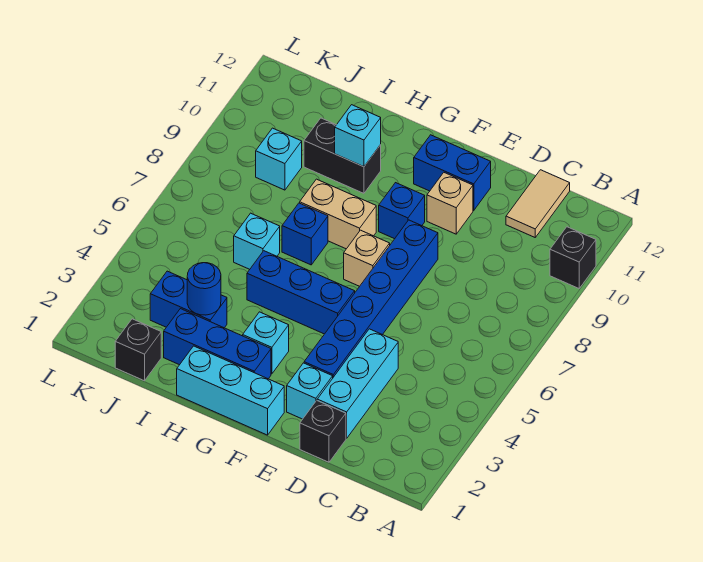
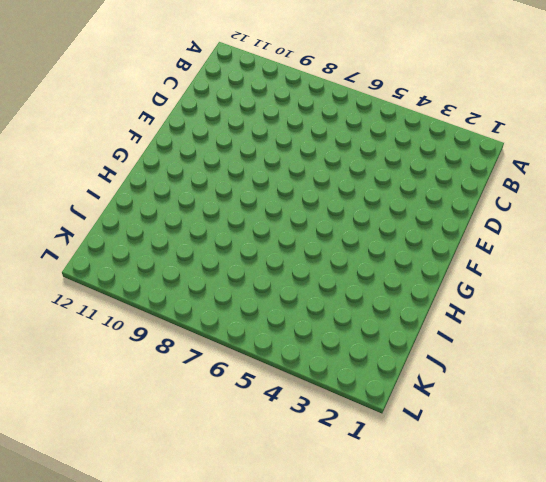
none -> black 1x1 brick [550,227,596,288]
none -> tan 1x2 tile [506,170,570,237]
none -> black 1x1 brick [300,400,346,462]

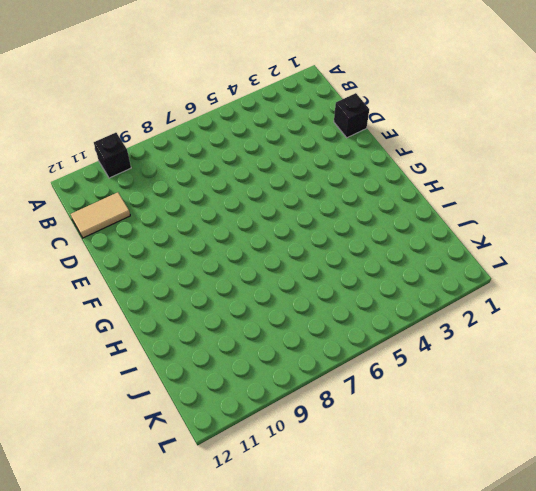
none -> cyan 1x3 brick [317,329,398,438]
none -> cyan 1x1 brick [287,363,333,419]
none -> blue 1x6 brick [304,220,438,377]

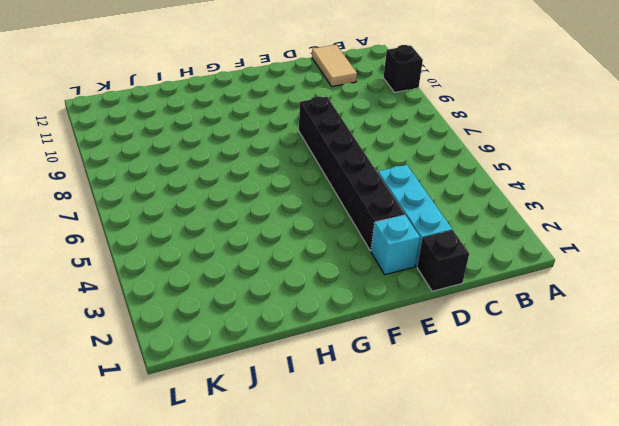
black 1x6 brick [299,97,405,251] -> blue 1x6 brick [304,220,438,377]
none -> tan 1x1 brick [427,173,473,234]
none -> blue 1x2 brick [414,135,491,210]
none -> cyan 1x3 brick [177,346,284,435]

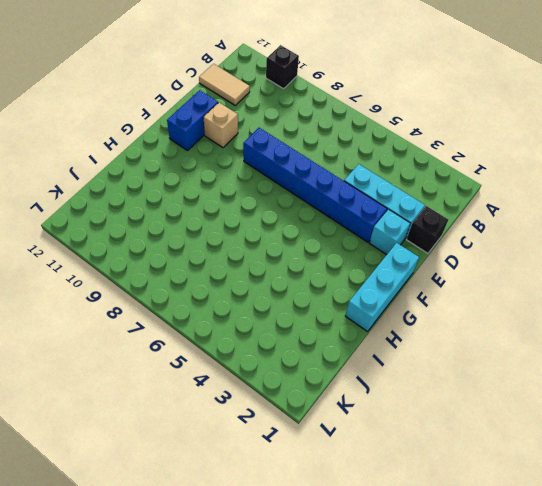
none -> blue 1x3 brick [247,251,355,334]
none -> tan 1x1 brick [344,230,390,286]
none -> blue 1x1 brick [379,183,425,239]

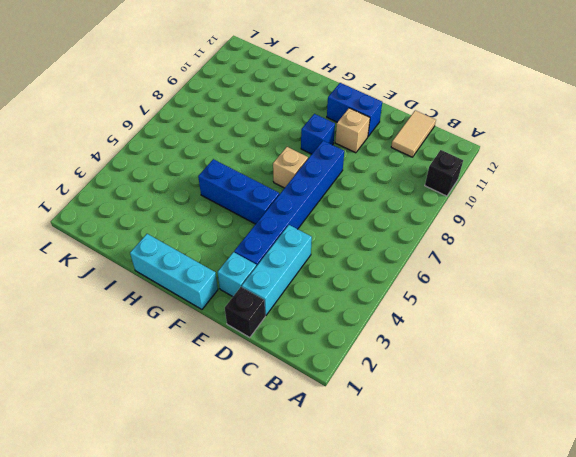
none -> blue 1x3 brick [164,309,271,379]
none -> cyan 1x1 brick [243,312,289,374]
none -> tan 1x2 brick [300,179,376,249]

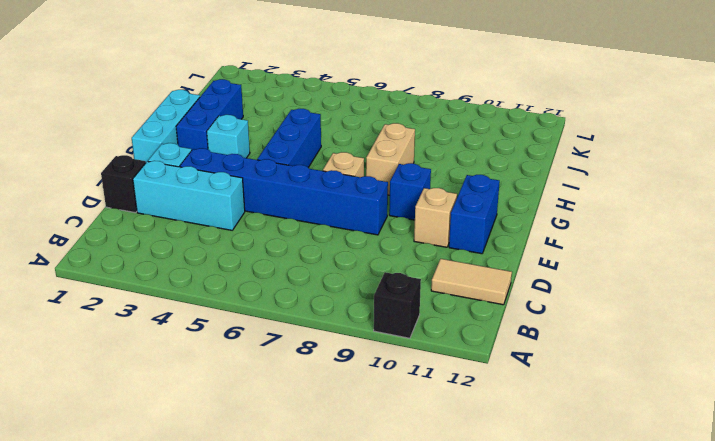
none -> blue 1x1 brick [282,203,328,265]
none -> black 1x2 brick [304,118,381,193]
none -> blue 1x2 brick [150,271,227,328]

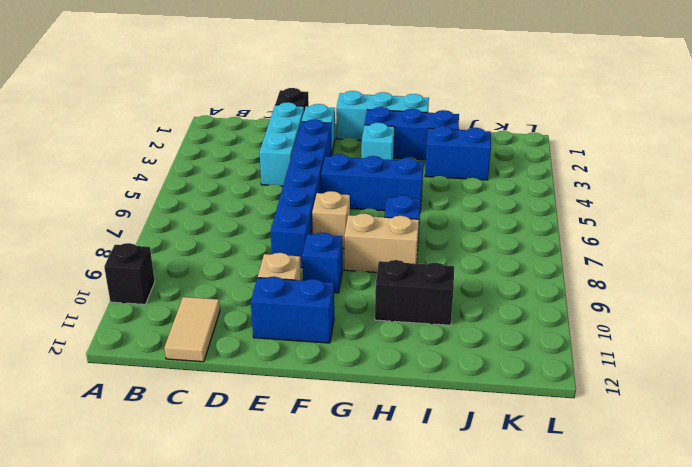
none -> cyan 1x1 brick [234,213,280,269]
none -> black 1x1 brick [115,319,161,381]
none -> cyan 1x1 brick [256,128,302,190]

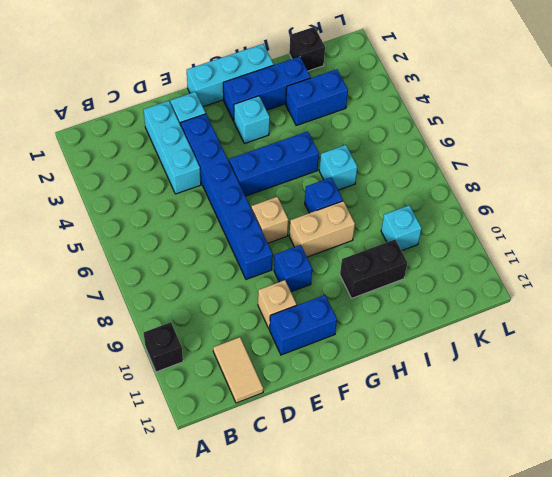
none -> black 1x1 brick [300,400,346,462]
none -> cyan 1x1 brick [335,105,381,167]
none -> blue 1x1 round brick [187,263,221,315]

